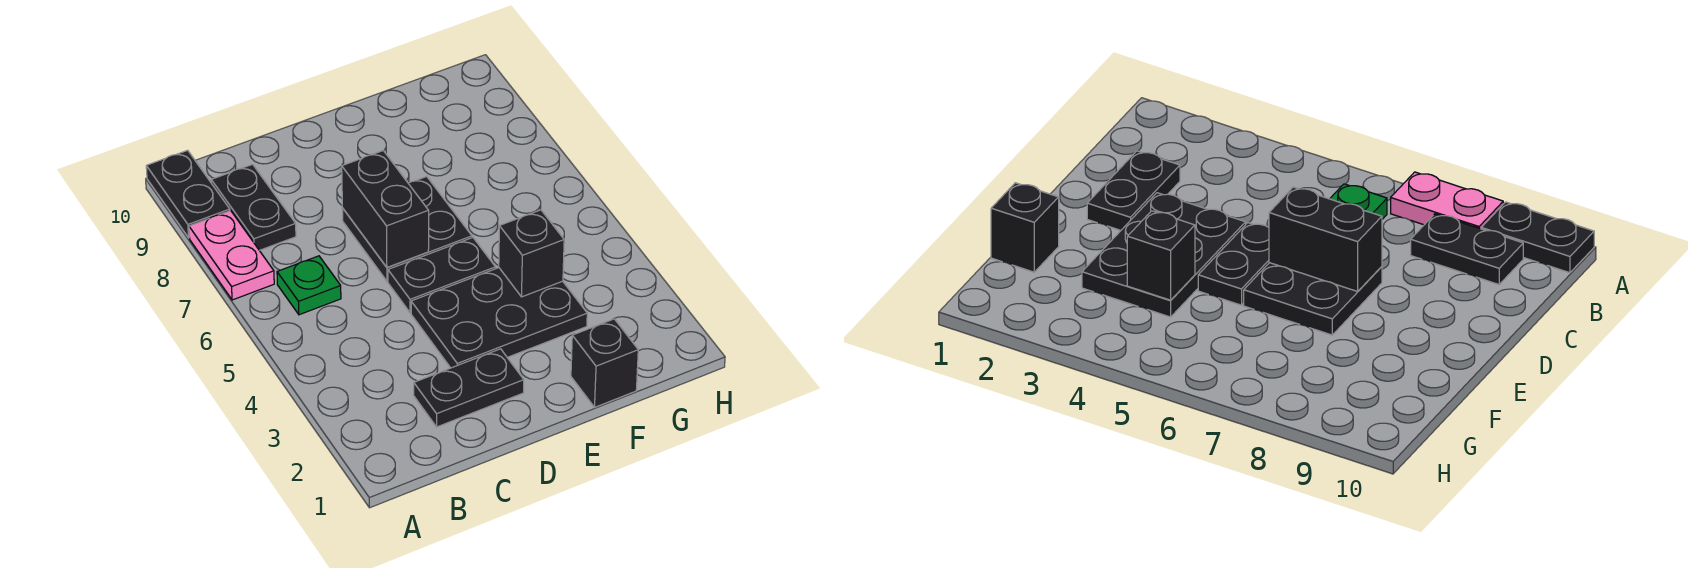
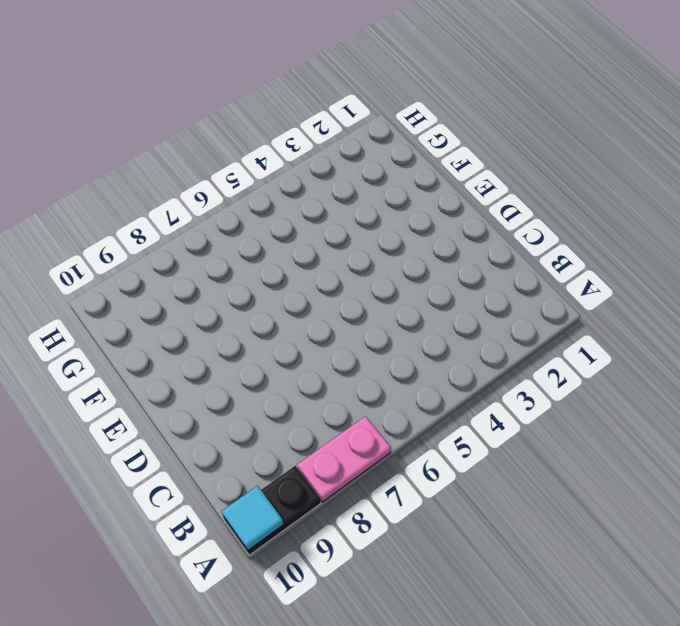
cyan 1x1 tile [222,486,284,550] -> none
none -> green 1x1 plate [277,256,341,315]
none -> black 1x2 plate [211,164,296,250]

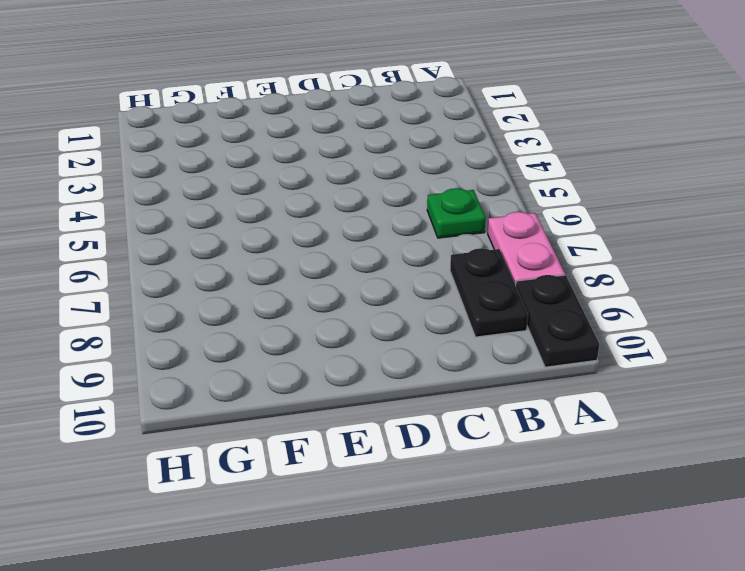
none -> black 1x2 plate [414,349,524,427]
none -> black 2x3 plate [411,268,587,368]

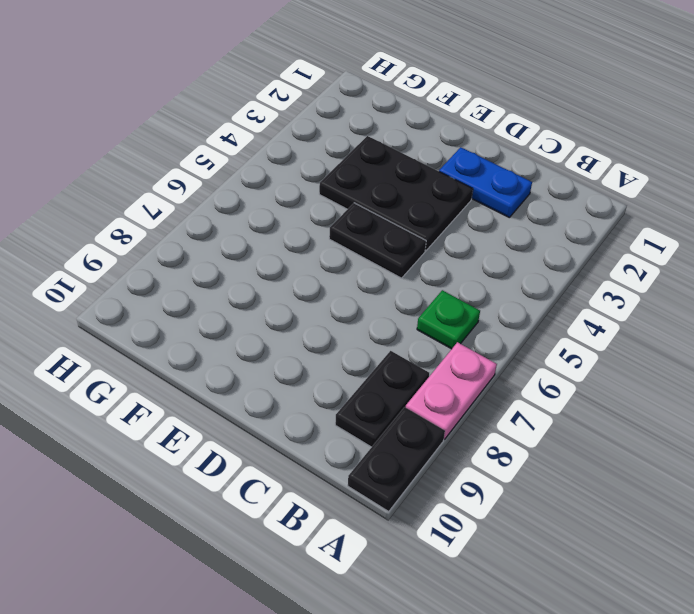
blue 1x2 plate [439,147,532,218] -> black 1x2 plate [414,349,524,427]
none -> black 2x2 plate [342,177,472,281]
none -> black 1x1 brick [571,319,638,407]

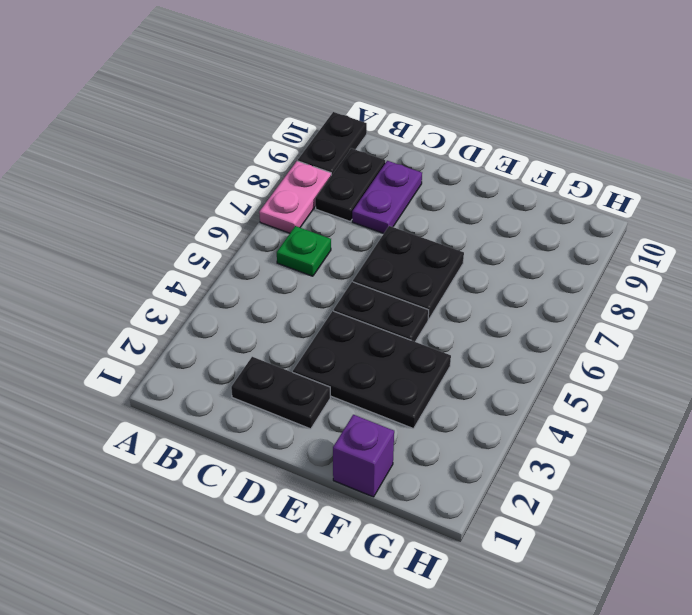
purple 1x2 plate [352,161,422,233] -> none
purple 1x1 brick [333,415,394,497] -> black 1x1 brick [571,319,638,407]
none -> black 1x2 brick [342,151,429,268]
none -> black 1x1 brick [499,210,564,297]

